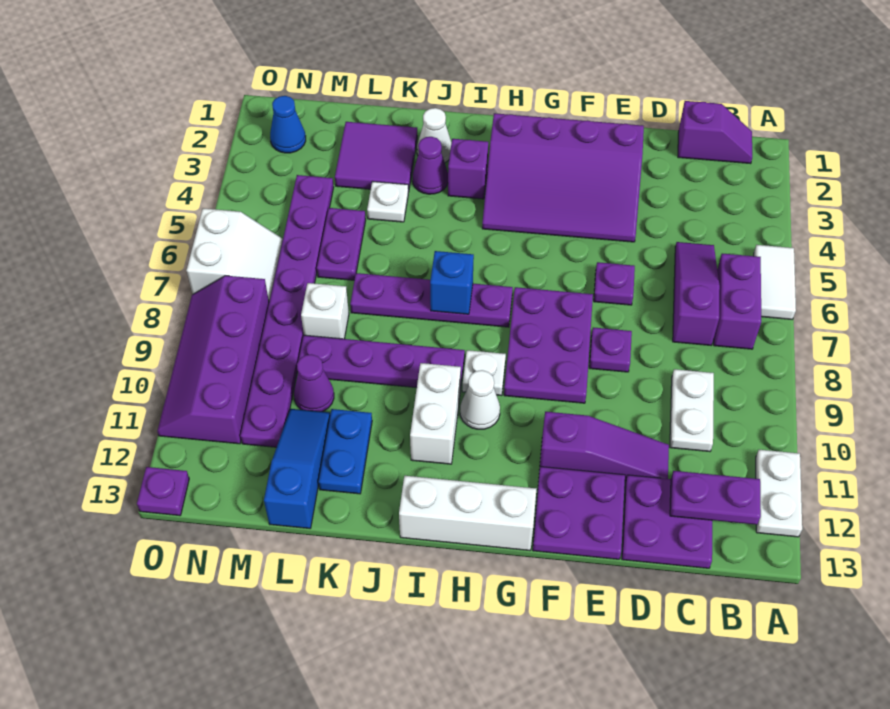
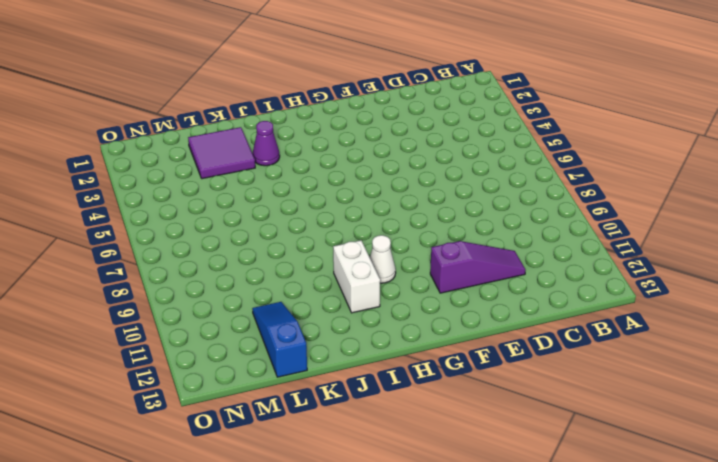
none -> white 1x2 tile [754,245,796,319]
none -> white 1x2 plate [756,450,802,537]
none -> purple 1x2 slope [678,101,752,164]
none -> purple 1x2 brick [714,254,761,349]

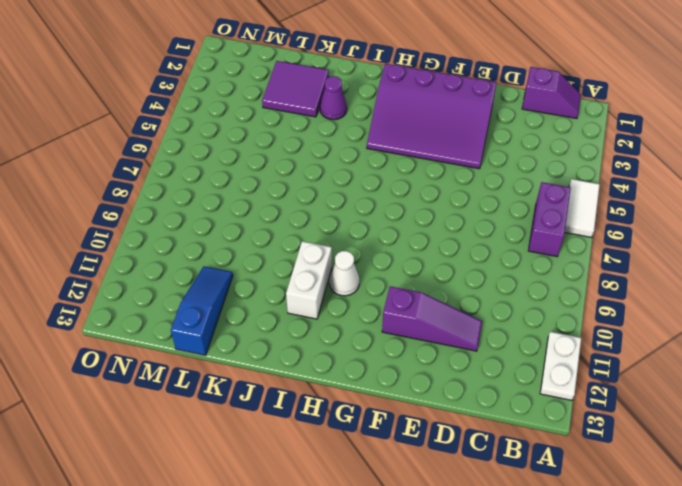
none -> purple 1x3 slope [673,242,720,345]
none -> white 1x2 plate [670,369,714,451]
none -> purple 2x2 plate [622,475,712,568]
none -> purple 1x1 plate [594,262,635,305]

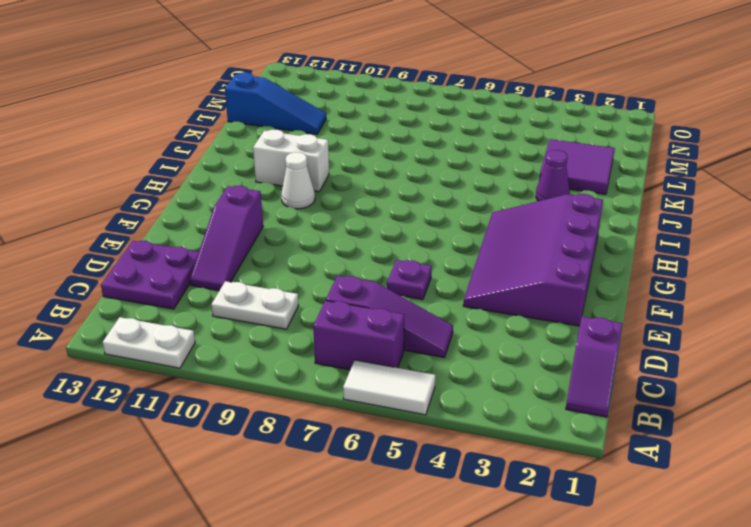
none -> purple 1x1 plate [589,328,632,372]
none -> purple 2x2 plate [533,467,625,559]
none -> purple 2x3 plate [504,287,593,403]
none -> white 1x3 brick [399,476,536,550]

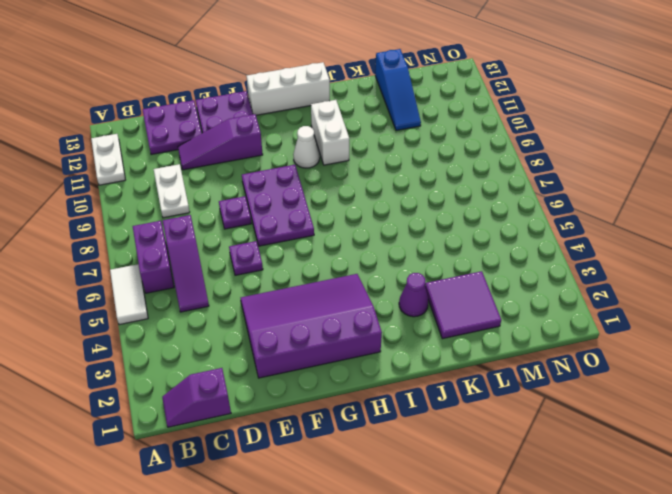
none -> purple 1x4 plate [350,273,513,327]
none -> white 1x1 plate [462,350,506,396]
none -> purple 1x1 brick [448,139,488,199]
none -> purple 1x4 plate [297,335,465,391]

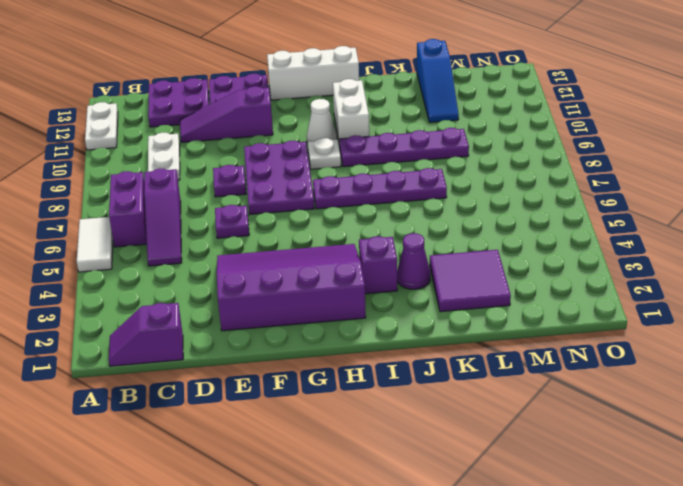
none -> white 1x1 cone [417,108,452,163]
none -> white 1x1 plate [367,181,408,222]
none -> blue 1x2 plate [319,409,372,494]
none -> purple 1x2 plate [317,208,366,280]

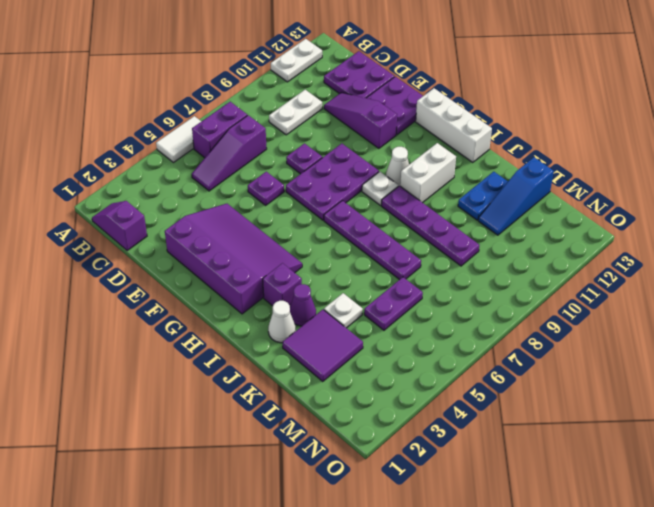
none -> white 1x1 brick [301,283,349,339]
none -> purple 1x1 cone [294,354,334,412]
none -> purple 1x8 plate [240,175,334,447]
none -> blue 1x1 cone [270,96,306,153]

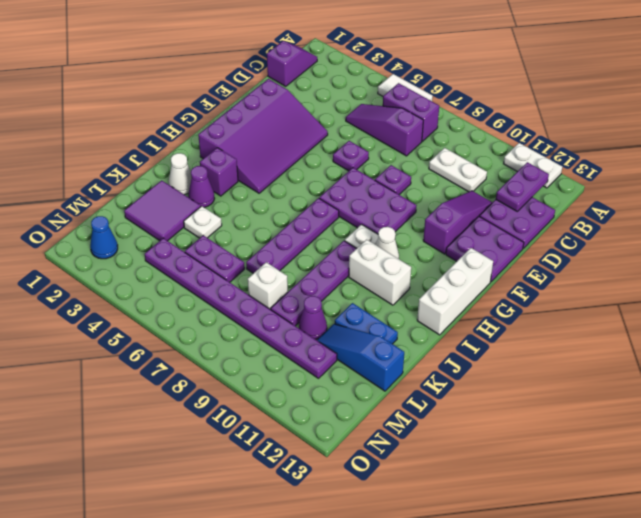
none -> white 2x2 slope [186,208,283,301]
none -> purple 2x4 slope [157,276,269,444]
none -> purple 1x1 plate [137,467,189,516]
none -> blue 1x1 brick [430,251,474,314]

